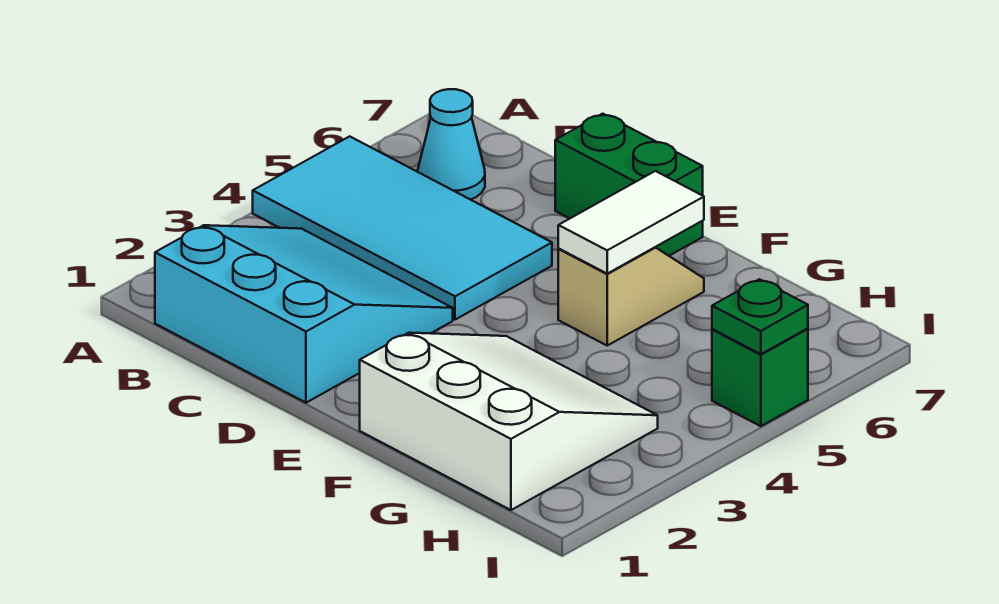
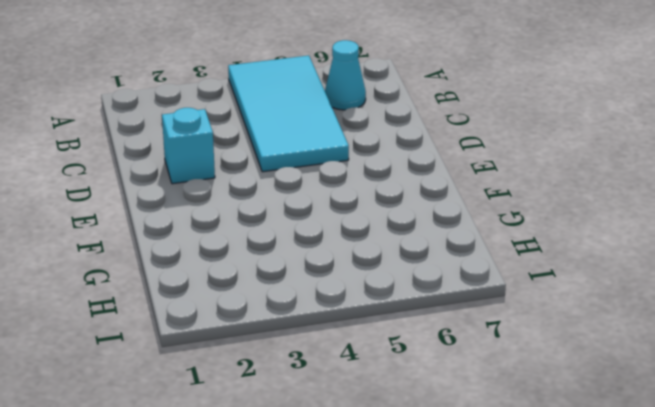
cyan 1x1 brick [162,108,215,184] -> cyan 3x3 slope [155,225,453,403]
none -> green 1x2 brick [555,114,703,256]
none -> white 3x3 slope [360,333,658,510]

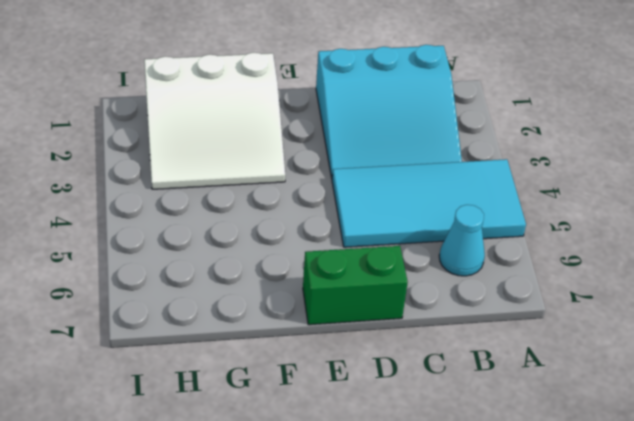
none -> tan 1x2 slope [558,247,704,345]
none -> green 1x1 brick [712,328,808,426]

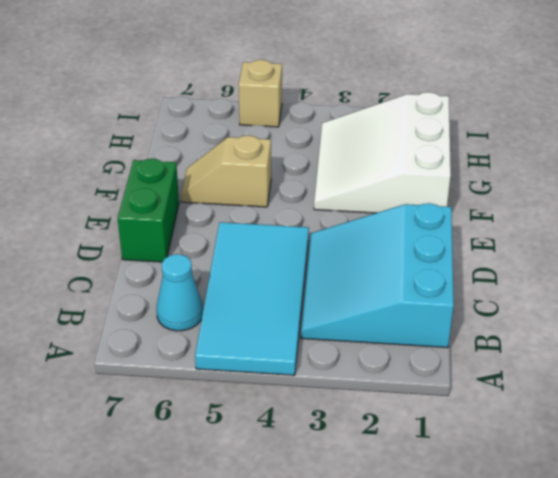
tan 1x1 brick [239,60,282,127] -> green 1x1 brick [712,328,808,426]
none -> white 1x2 tile [558,171,704,273]
none -> green 1x1 plate [712,279,808,354]

